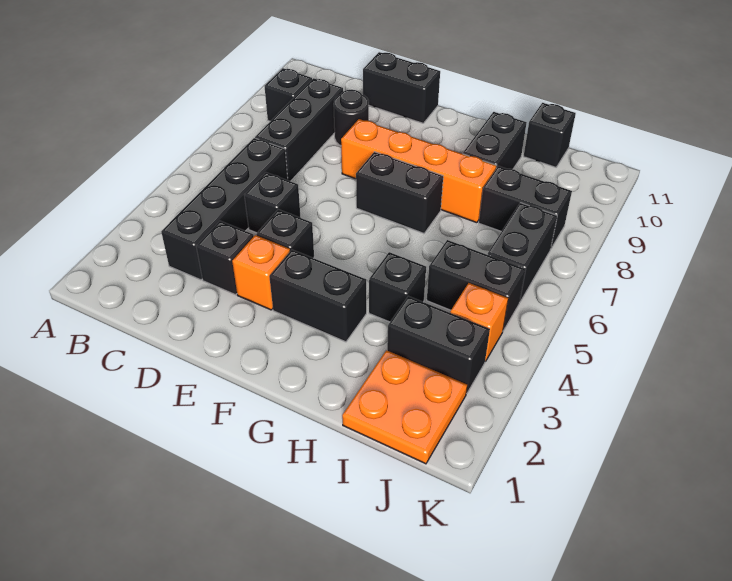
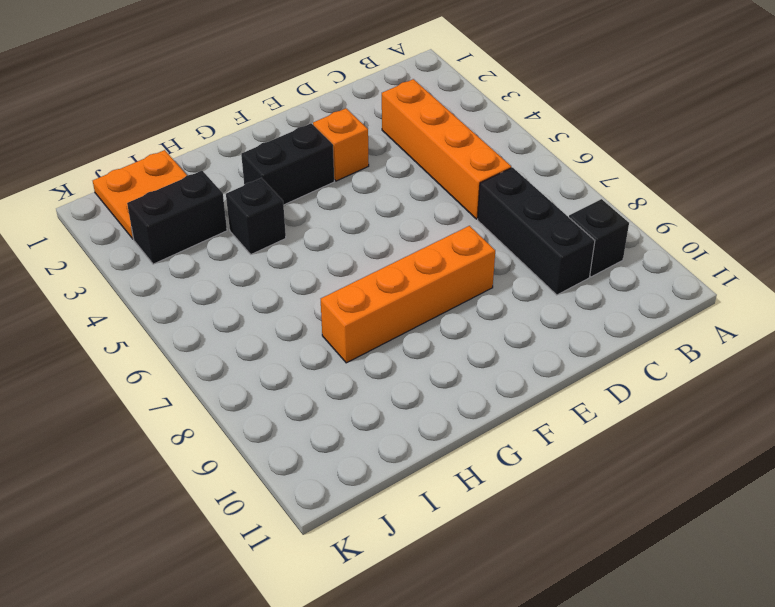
orange 1x4 brick [382,79,511,219] -> black 1x4 brick [161,138,288,280]
none -> black 1x1 brick [196,221,254,295]
none -> black 1x1 brick [244,172,301,233]
none -> black 1x1 round brick [334,90,369,146]

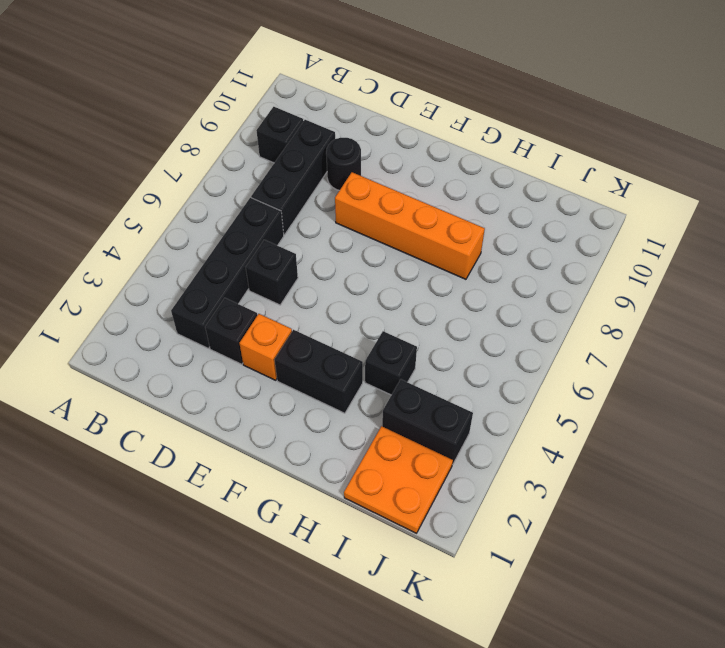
none -> black 1x2 brick [363,52,440,123]
none -> black 1x1 brick [256,209,314,258]
none -> black 1x2 brick [356,152,443,233]

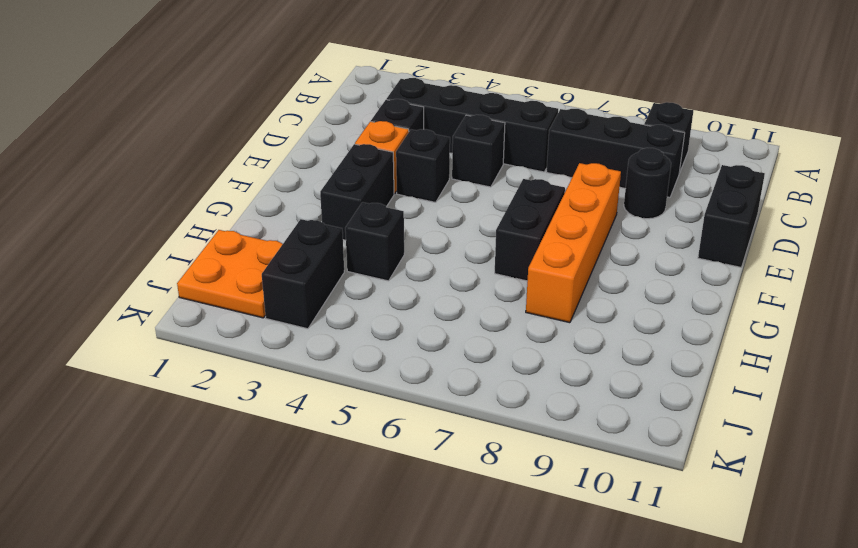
none -> black 1x2 brick [463,112,527,169]
none -> black 1x2 brick [427,240,525,331]
none -> black 1x2 brick [479,166,572,248]

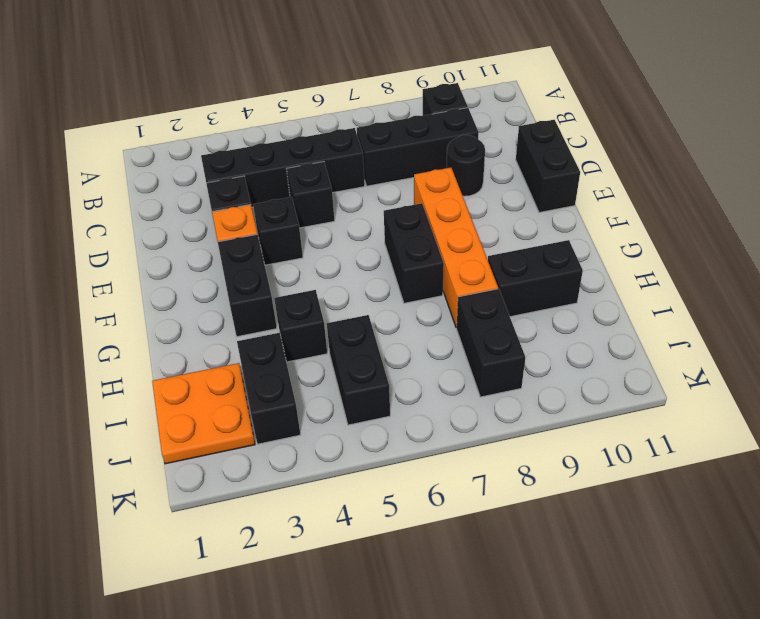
none -> black 1x1 brick [524,103,576,167]
none -> orange 1x1 brick [450,283,508,361]
none -> black 1x2 brick [487,203,557,301]

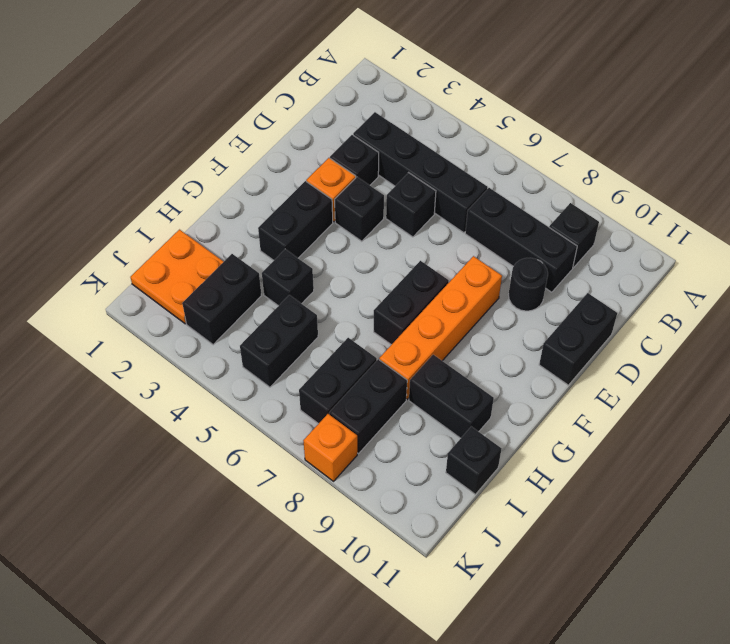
black 1x2 brick [299,338,377,424] -> black 1x2 brick turned to [487,203,557,301]
orange 1x1 brick [303,414,357,481] -> orange 1x1 brick moved to [450,283,508,361]

